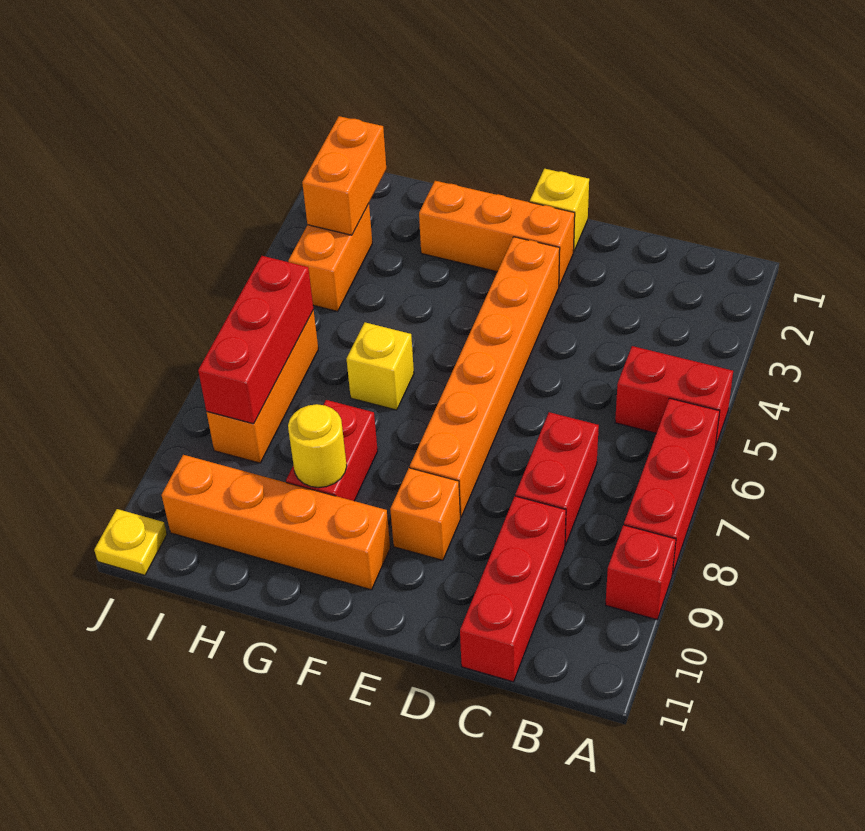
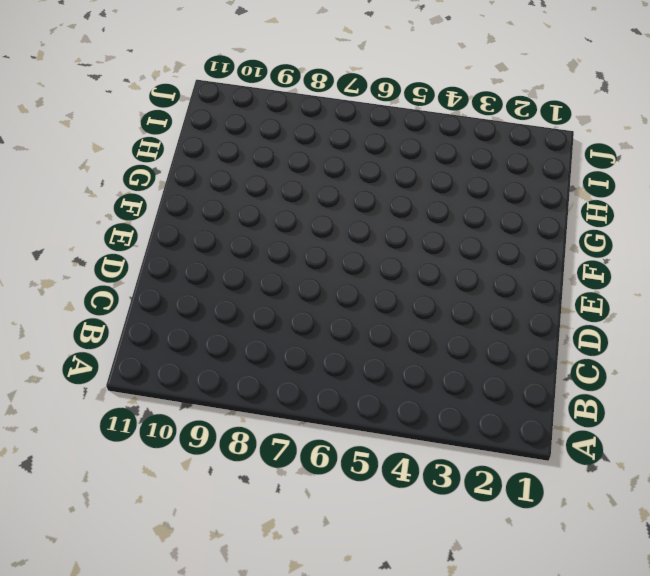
none -> red 1x2 brick [615,346,733,448]
none -> red 1x3 brick [624,398,720,575]
none -> red 1x1 brick [605,525,676,620]

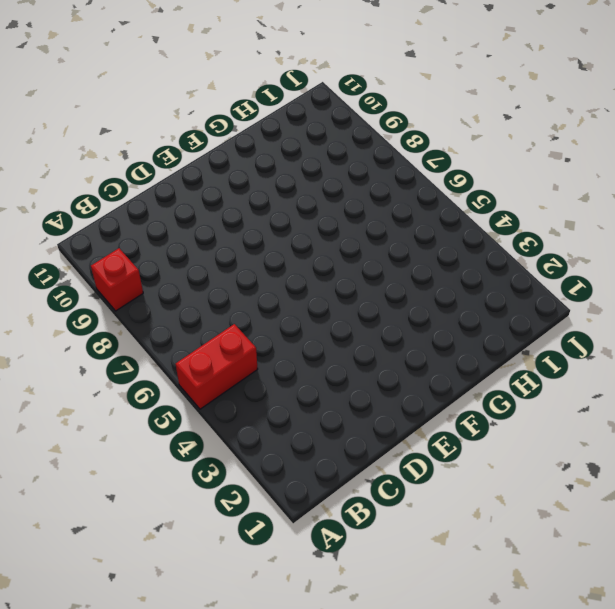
none -> red 1x3 brick [624,398,720,575]
none -> red 1x2 brick [515,412,599,546]
none -> red 1x3 brick [460,496,566,682]

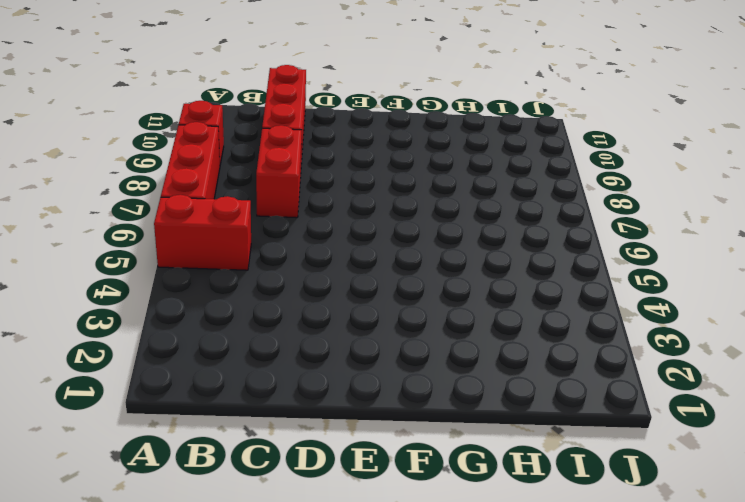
none -> yellow 1x1 brick [530,169,589,252]
none -> orange 1x3 brick [419,181,575,286]
none -> orange 1x6 brick [410,237,560,518]

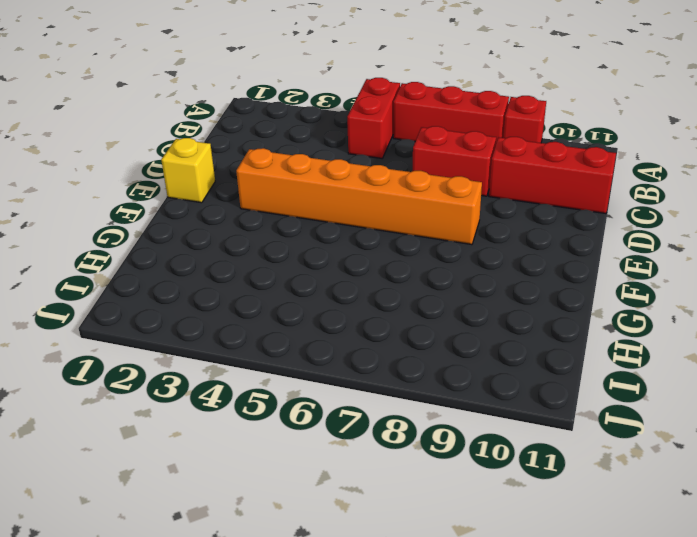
none -> orange 1x3 brick [419,181,575,286]
none -> orange 1x1 brick [390,468,460,560]
none -> orange 1x4 brick [162,455,390,590]

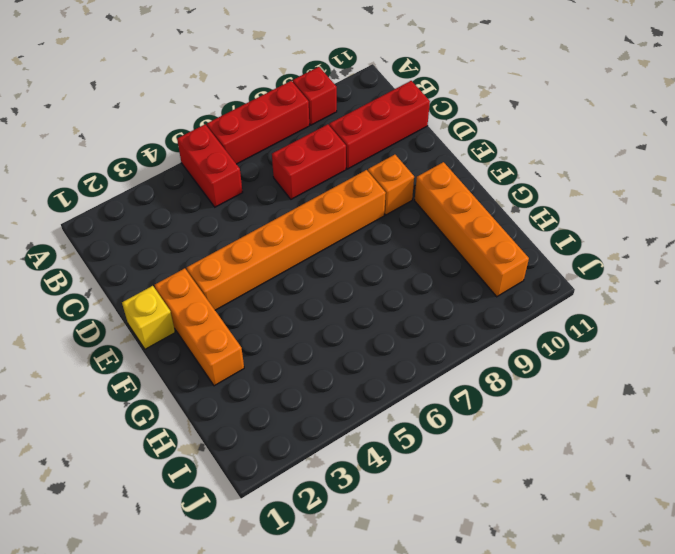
none -> yellow 1x1 brick [347,322,414,410]
none -> red 1x2 brick [286,400,378,501]
none -> orange 1x2 brick [288,204,372,312]

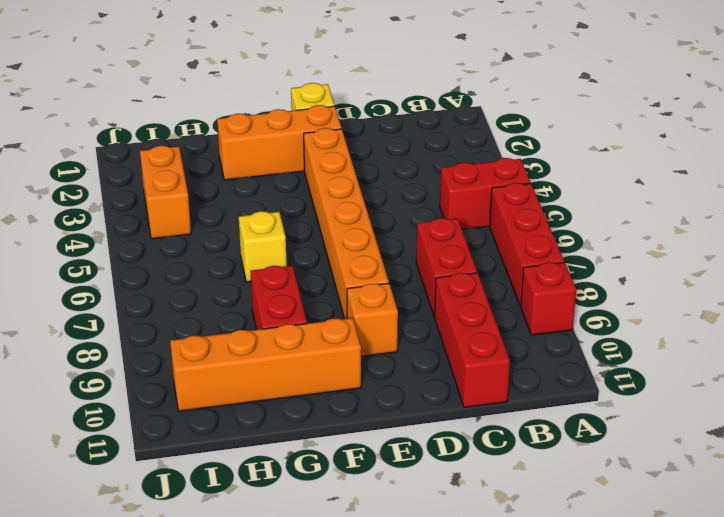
none -> orange 1x3 brick [207,310,318,463]
none -> yellow 1x1 plate [94,509,167,575]
none -> yellow 1x1 round brick [288,404,347,488]

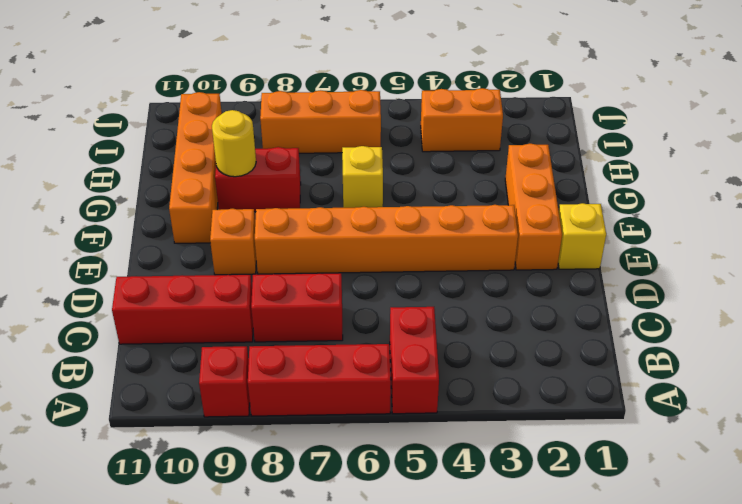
none -> yellow 1x1 plate [94,509,167,575]
none -> orange 1x2 brick [302,116,386,235]
none -> red 1x3 brick [198,256,313,424]

